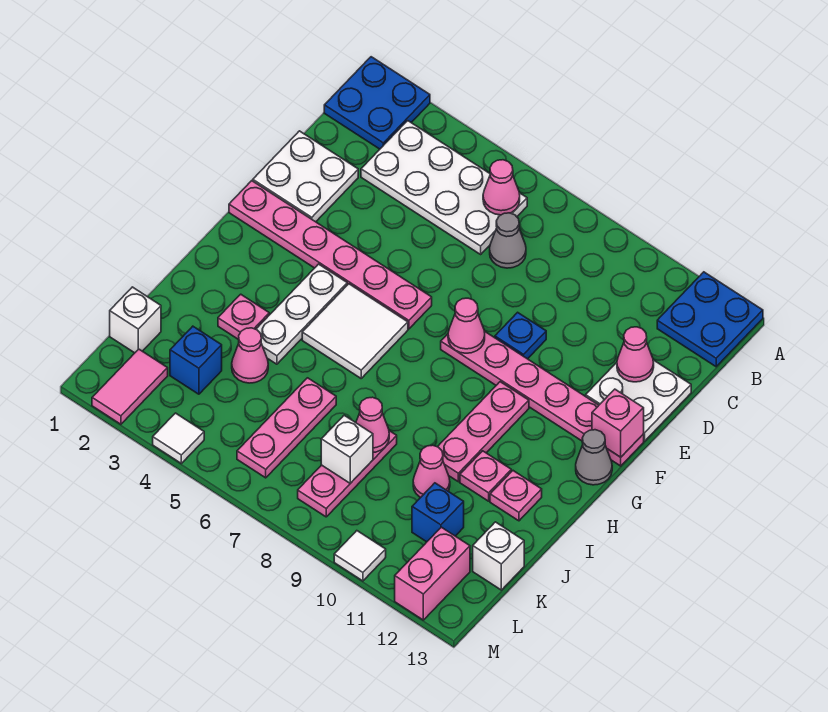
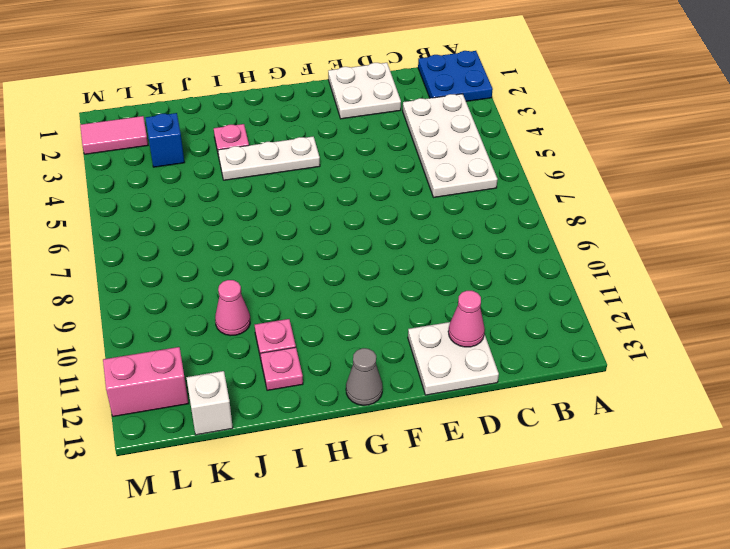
none -> blue 2x2 plate [657,272,763,367]
none -> grey 1x1 cone [490,213,526,268]
none -> blue 1x1 plate [495,312,546,359]
none -> pink 1x6 plate [229,181,432,329]

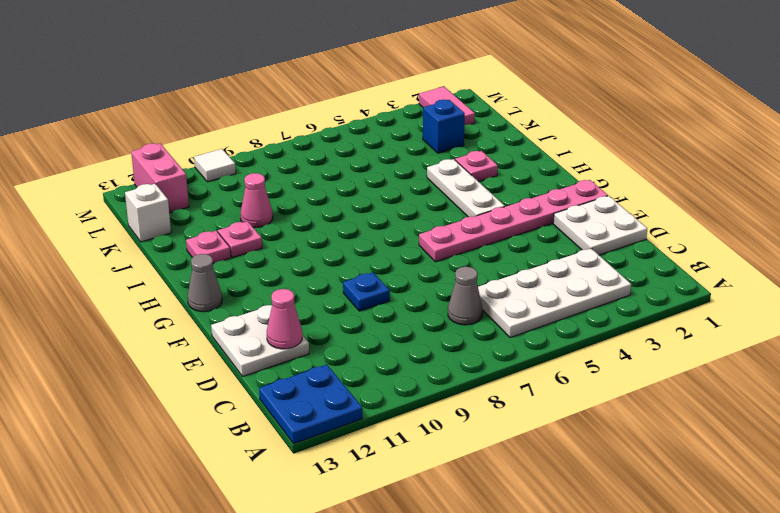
none -> blue 2x2 plate [324,57,430,149]
none -> pink 1x6 plate [441,331,644,466]
none -> white 2x2 tile [302,284,408,378]
none -> pink 1x3 plate [438,382,529,482]

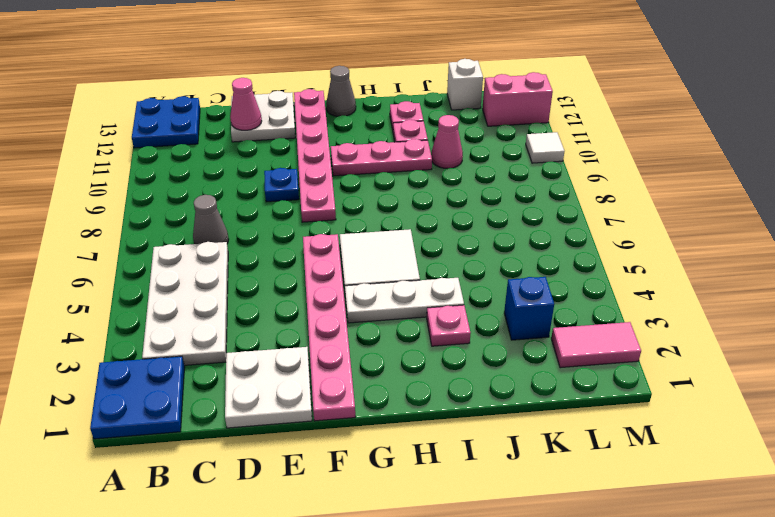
none -> pink 1x1 cone [232,328,268,383]
none -> pink 1x3 plate [237,378,336,478]
none -> pink 1x3 plate [298,431,397,517]
none -> white 1x1 brick [110,287,161,353]

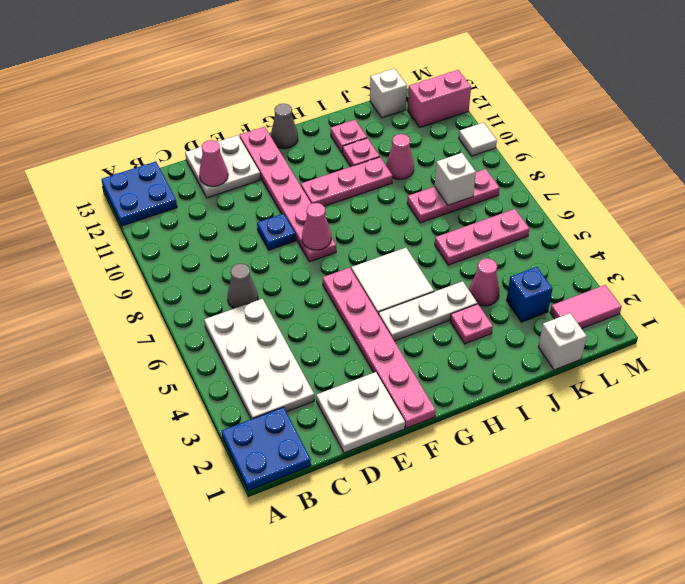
none -> blue 1x1 brick [412,483,464,542]
none -> white 1x1 tile [153,413,204,463]
none -> pink 1x1 cone [483,160,520,215]
none -> pink 1x1 brick [592,389,644,457]

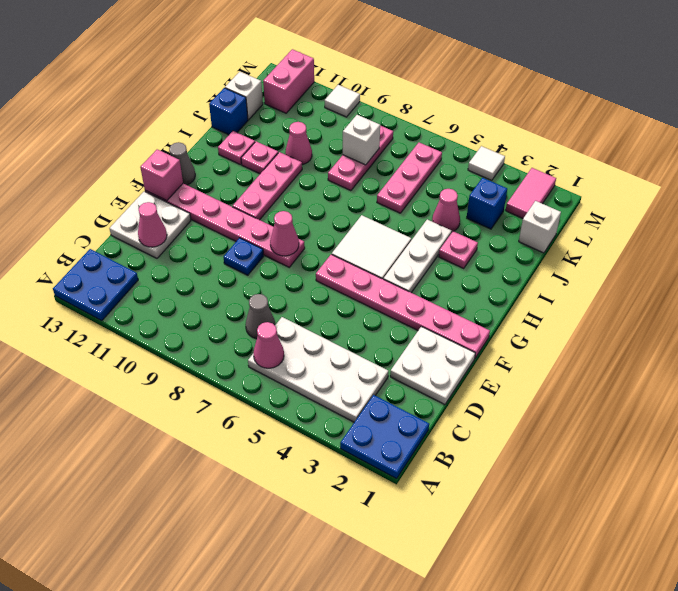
blue 1x1 brick [209,88,248,135] -> blue 1x1 brick moved to [412,483,464,542]
none -> pink 1x1 cone [356,397,389,452]

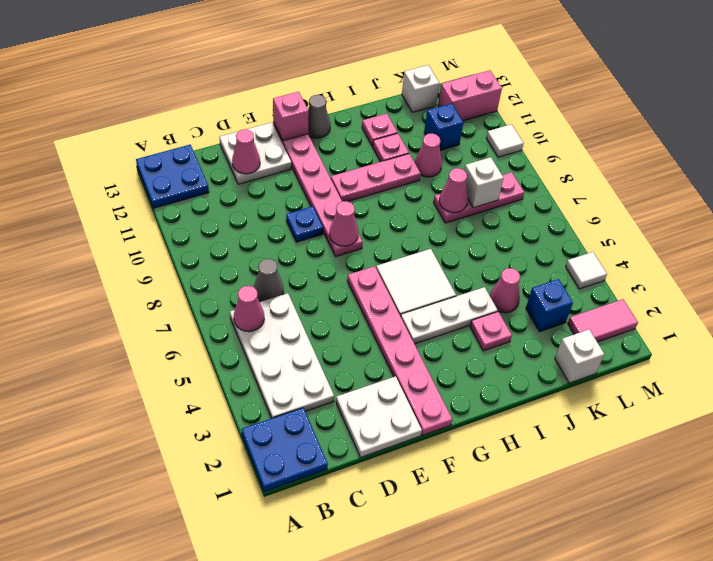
none -> pink 1x3 plate [237,378,336,478]

